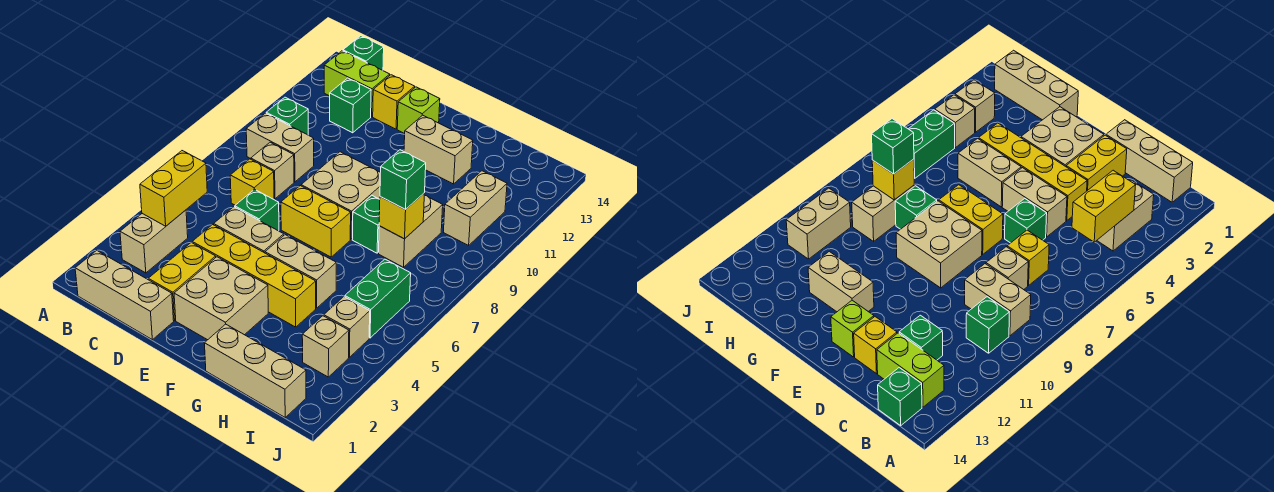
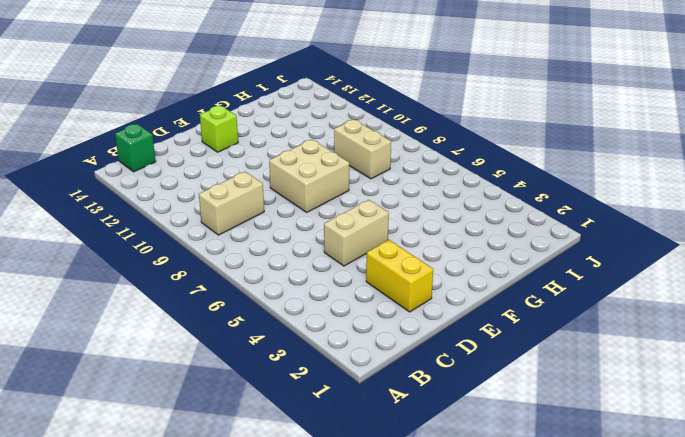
none -> tan 1x3 brick [75,250,174,340]
none -> tan 1x2 brick [120,210,188,273]
none -> green 1x1 brick [266,97,308,135]
none -> lime 1x2 brick [324,51,390,117]

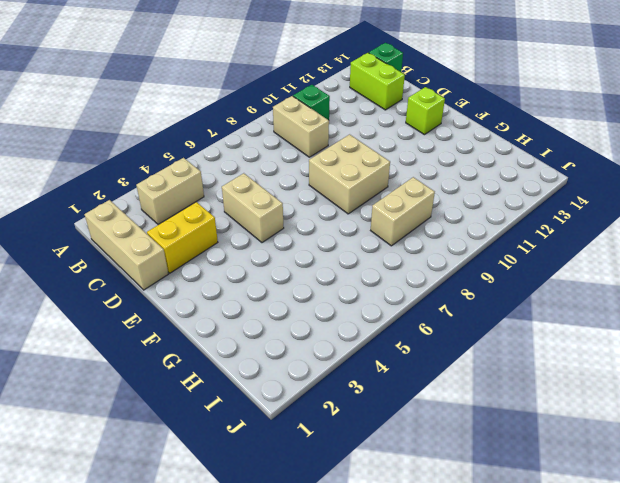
none -> yellow 1x1 brick [230,159,274,205]
none -> tan 1x1 brick [251,142,294,199]
none -> green 1x1 brick [330,78,371,133]
none -> yellow 1x4 brick [192,224,316,327]

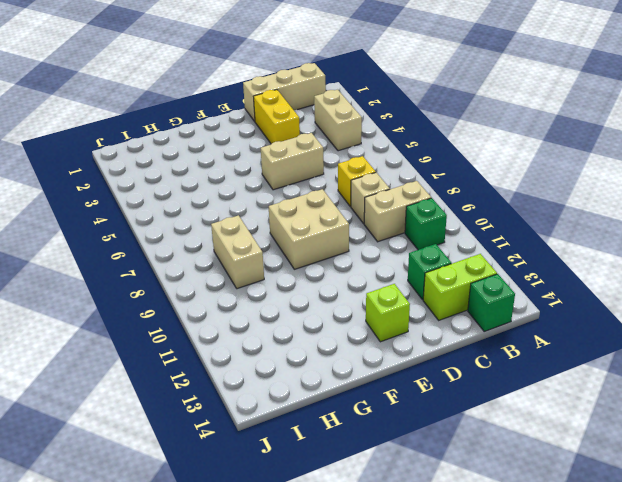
none -> yellow 1x4 brick [192,224,316,327]
none -> green 1x1 brick [235,189,279,231]
none -> yellow 1x1 brick [373,75,415,129]
none -> tan 2x2 brick [174,257,268,340]

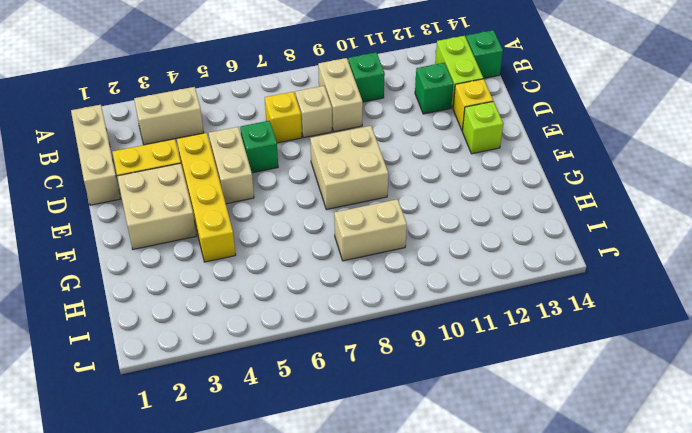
none -> yellow 1x2 brick [281,186,351,257]
none -> tan 1x2 brick [265,235,336,308]
none -> tan 1x2 brick [404,115,473,184]
none -> tan 1x3 brick [205,324,306,417]

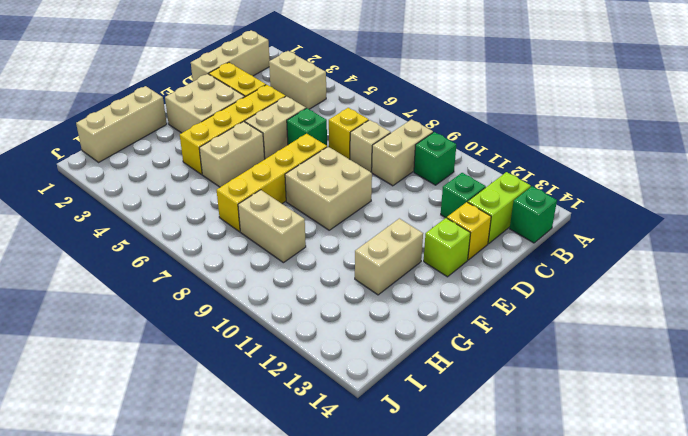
yellow 1x4 brick [217,134,327,232] -> yellow 1x2 brick [281,186,351,257]
none -> green 1x1 brick [352,196,380,253]
none -> tan 1x1 brick [302,316,349,377]
none -> tan 1x1 brick [324,297,370,357]
none -> green 1x2 brick [345,259,411,338]

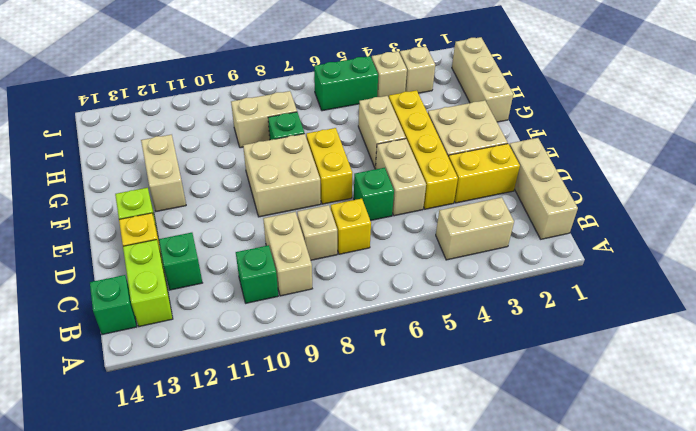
none -> tan 1x2 brick [444,171,507,245]
none -> yellow 1x2 brick [140,151,207,226]
none -> yellow 1x1 brick [379,193,425,239]
none -> green 1x1 brick [380,150,426,210]

